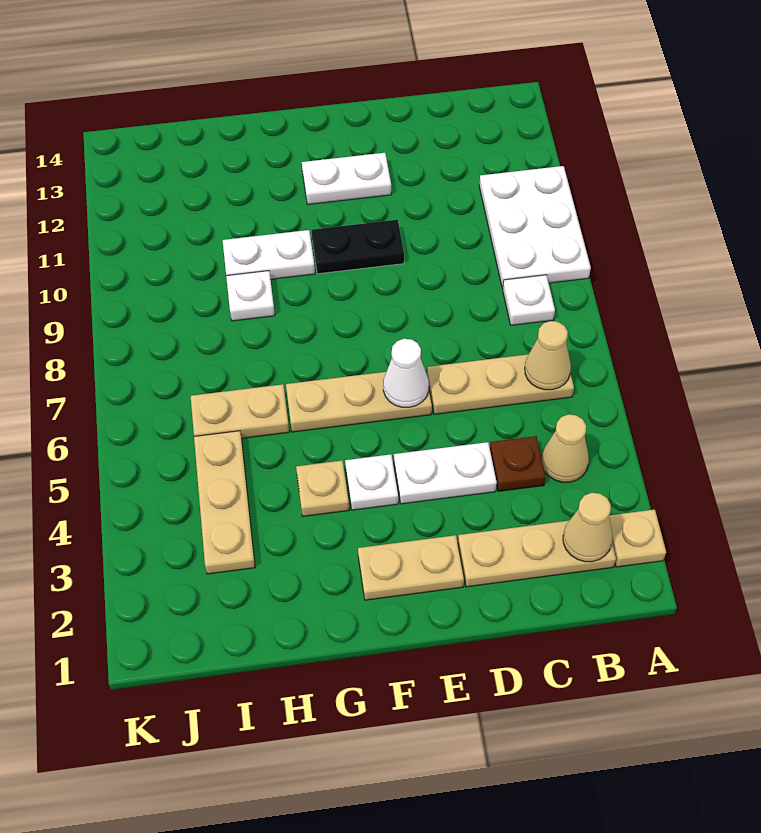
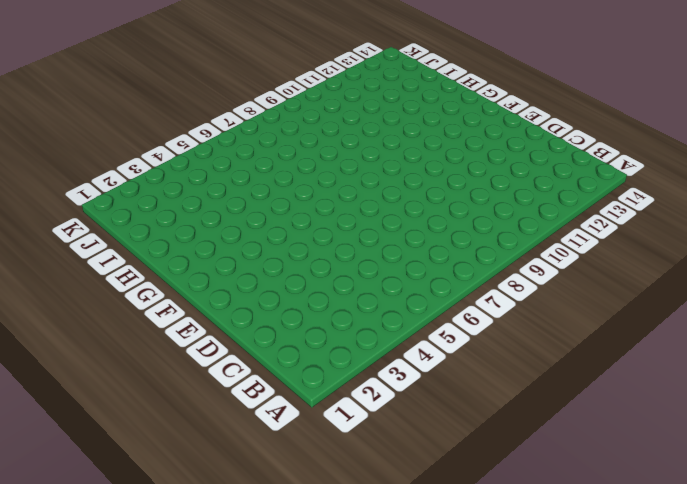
none -> tan 1x1 plate [609,509,666,567]
none -> white 2x3 plate [479,166,591,289]
none -> tan 1x3 plate [458,521,616,587]

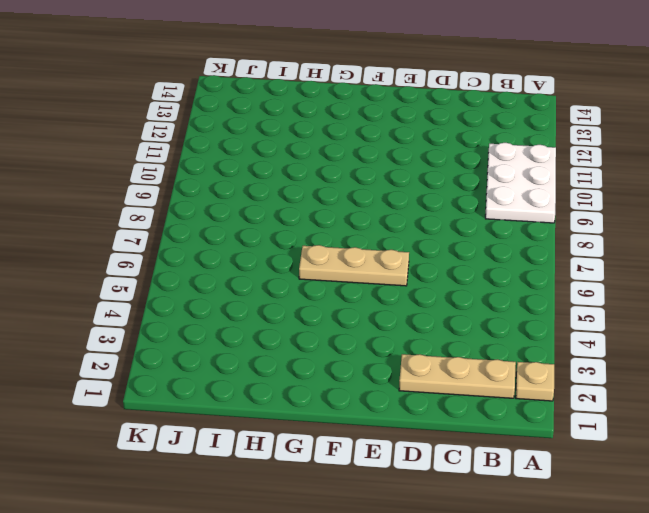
none -> tan 1x1 cone [542,414,589,482]
none -> tan 1x3 plate [427,354,574,414]
none -> white 1x1 plate [503,275,555,325]

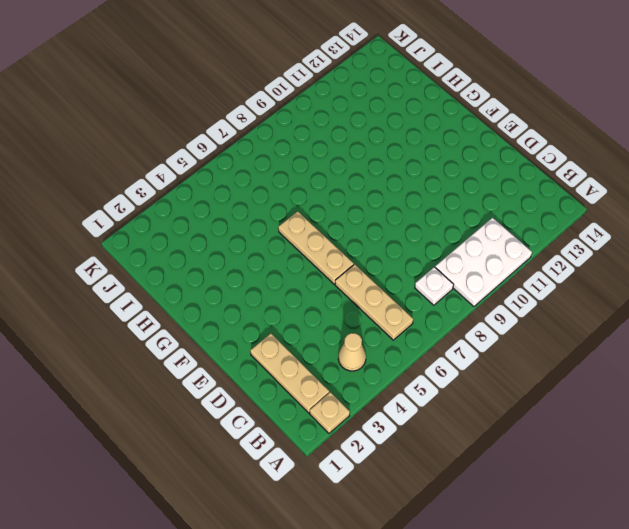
none -> brown 1x1 plate [490,436,546,491]
none -> white 1x2 plate [394,442,497,504]
none -> tan 1x2 plate [358,535,464,600]

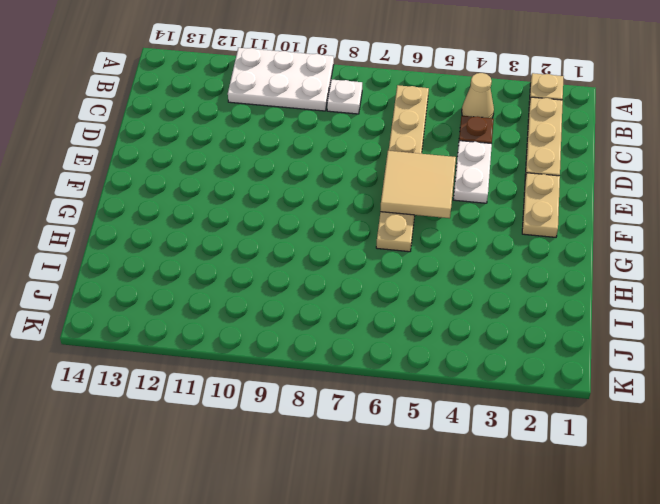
tan 2x2 tile [380,151,456,218] -> white 1x1 cone [383,339,429,407]
none -> black 1x2 plate [312,220,404,274]
none -> white 1x2 plate [302,153,391,205]
none -> white 1x1 plate [345,454,398,510]

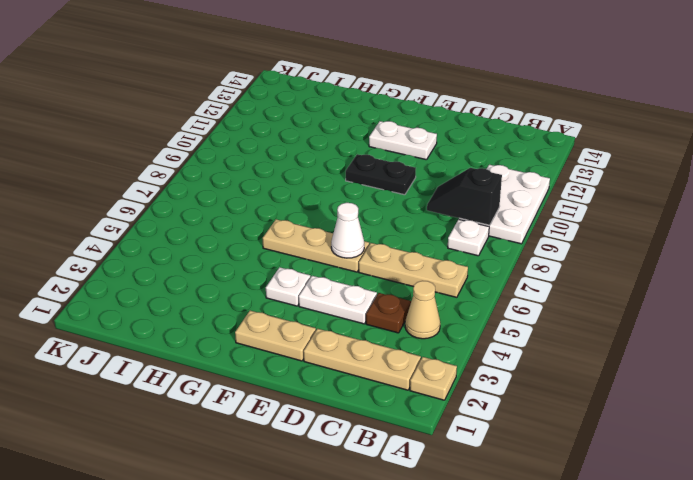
black 1x2 slope [427,168,502,225] -> none
none -> tan 1x1 plate [296,461,349,516]
none -> white 1x2 plate [223,230,315,279]
none -> tan 1x2 plate [191,384,289,438]

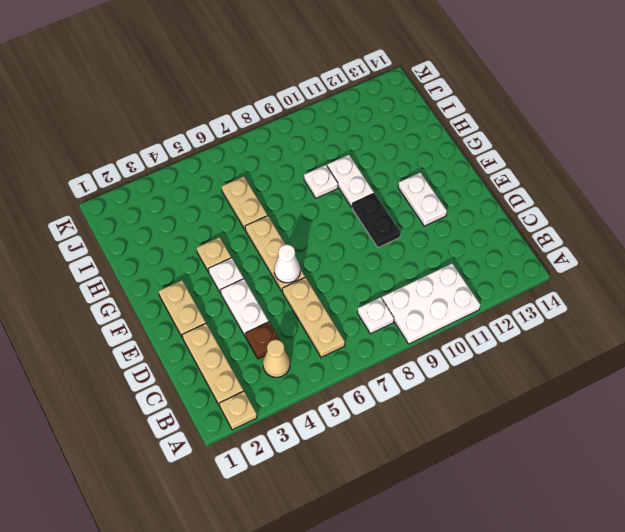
none -> tan 1x3 plate [194,431,255,574]
none -> tan 1x1 cone [563,493,613,562]
none -> tan 1x1 cone [525,321,571,390]

